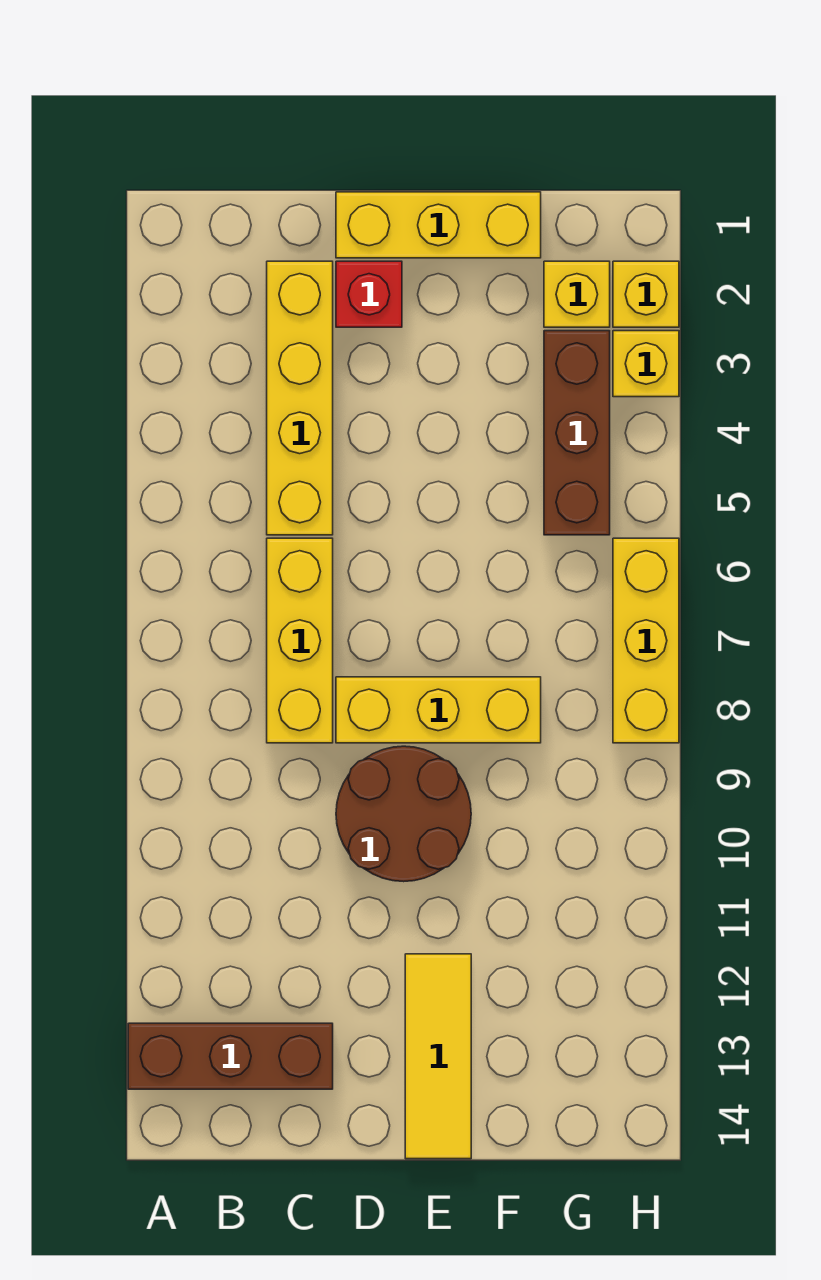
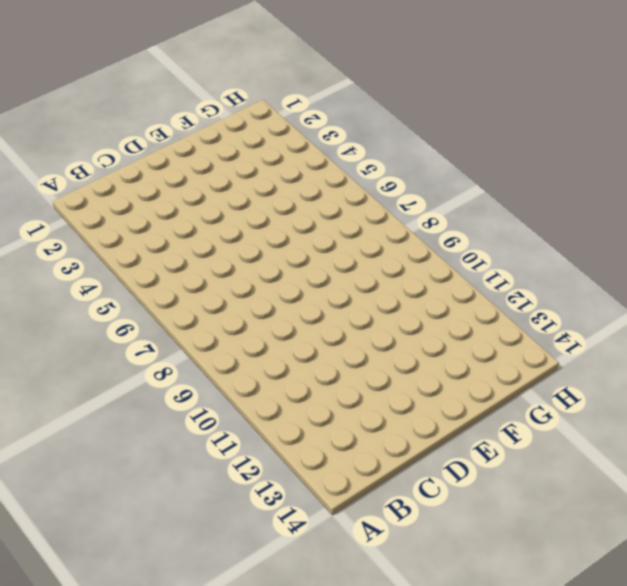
none -> brown 1x3 brick [128,1023,333,1089]
none -> yellow 1x4 brick [267,261,333,535]
none -> yellow 1x3 brick [267,538,333,743]

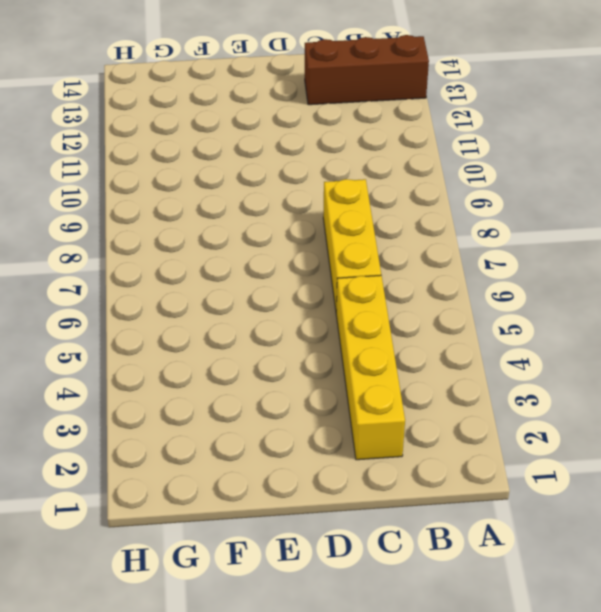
none -> yellow 1x3 brick [336,192,541,258]
none -> red 1x1 brick [336,261,402,327]
none -> yellow 1x3 brick [336,677,541,743]

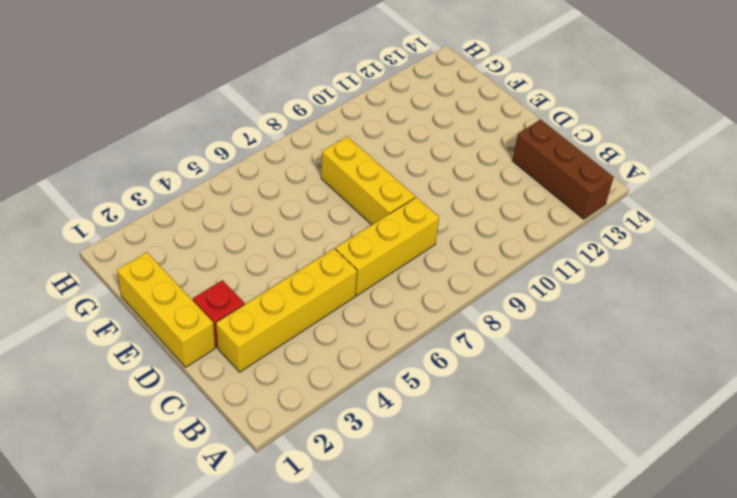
none -> brown 2x2 round brick [336,746,471,882]
none -> yellow 1x3 tile [405,954,471,1159]
none -> yellow 1x1 brick [544,261,610,327]

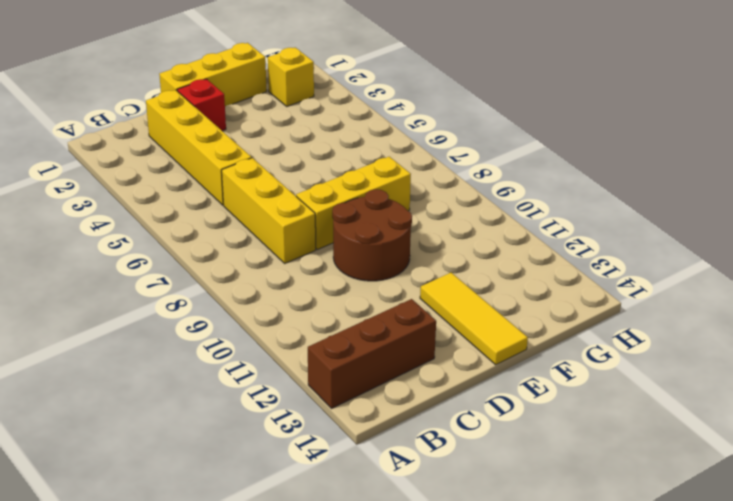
none -> brown 1x3 brick [544,331,610,535]
none -> yellow 1x1 brick [613,261,679,327]
none -> yellow 1x1 brick [613,331,679,397]

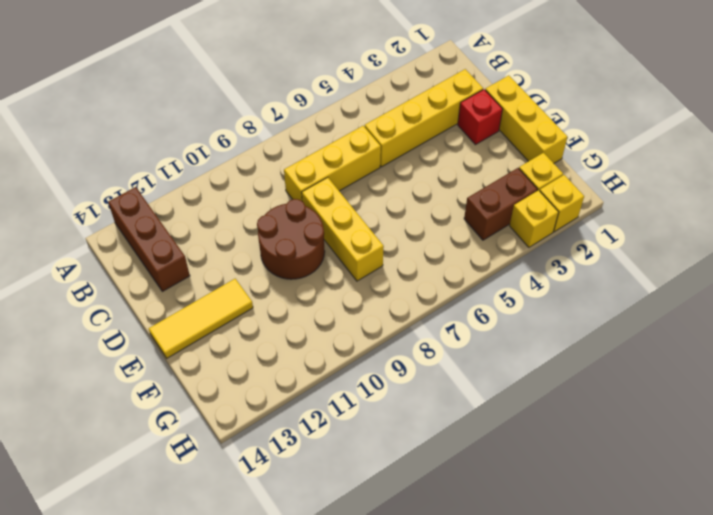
brown 1x2 brick [464,168,538,240] -> brown 1x3 brick [544,331,610,535]
none -> yellow 1x3 brick [613,538,679,743]

